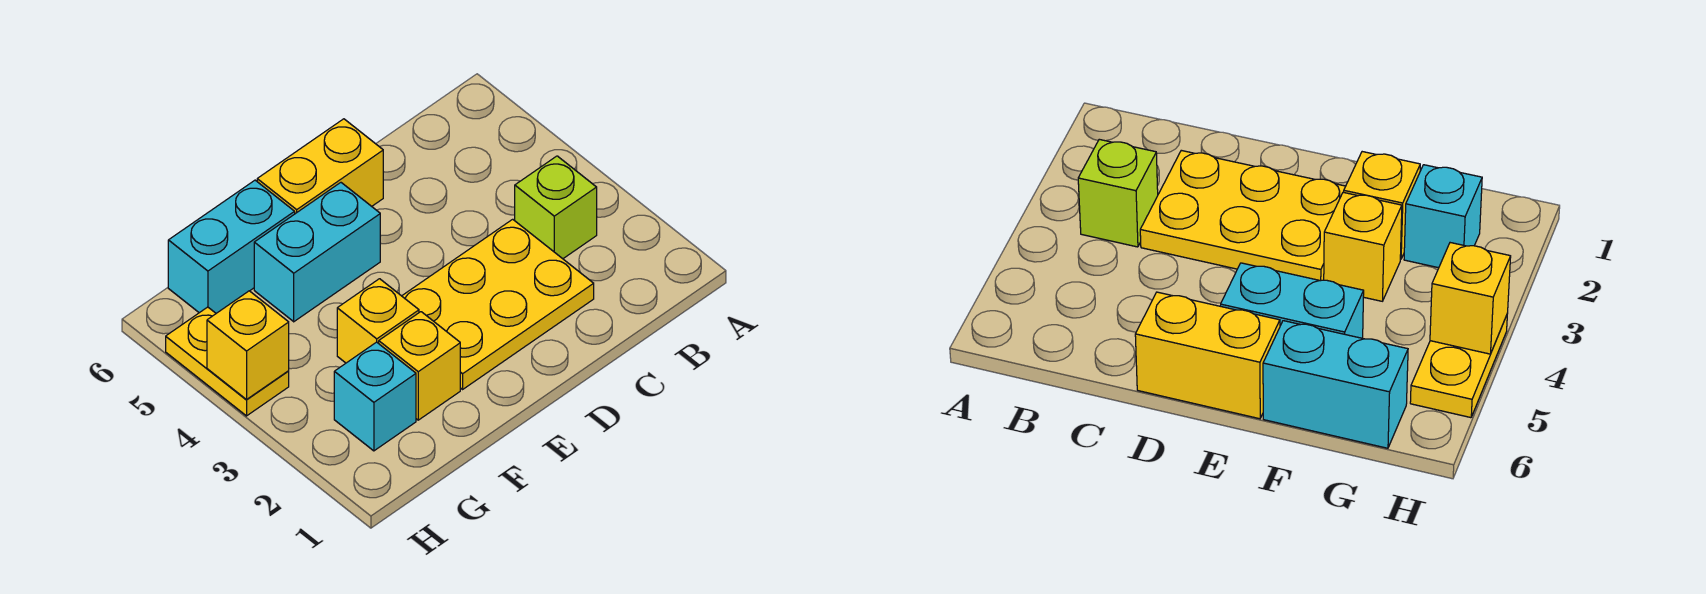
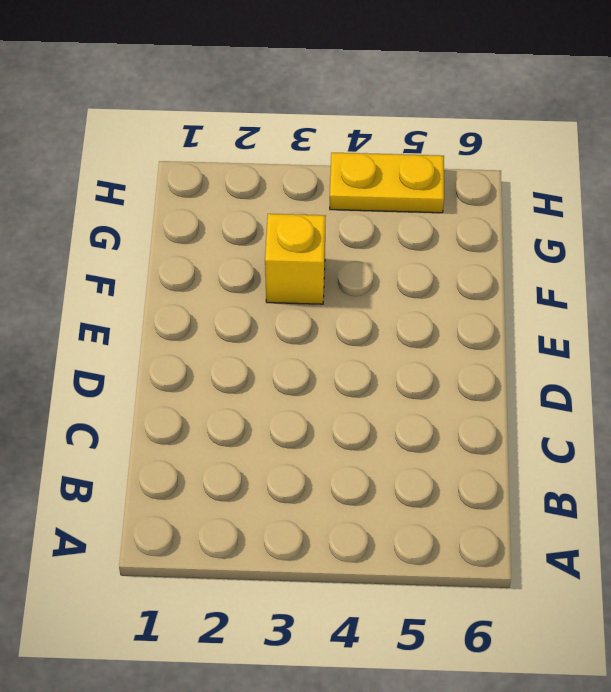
none -> lime 1x1 brick [515,156,597,259]
none -> yellow 2x3 plate [402,219,594,389]

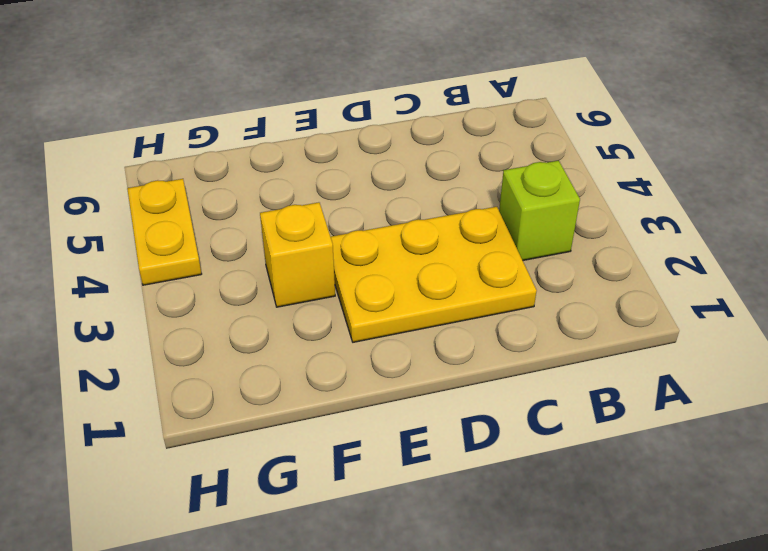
none -> yellow 1x2 brick [257,119,383,214]
none -> cyan 1x2 brick [254,183,380,322]

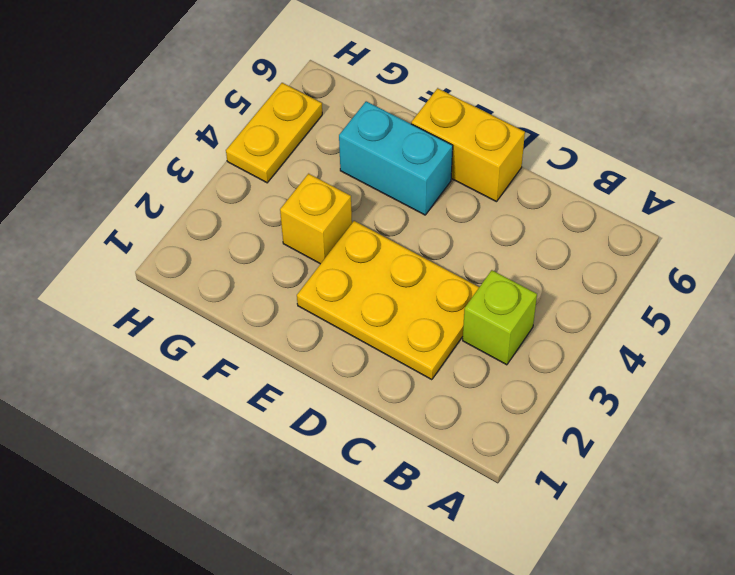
none -> yellow 1x1 brick [379,312,460,420]
none -> cyan 1x2 brick [168,180,295,313]

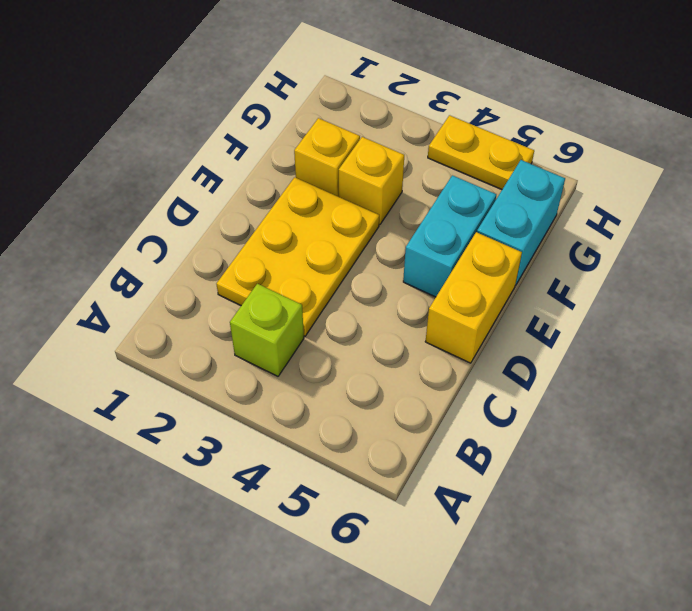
none -> cyan 1x1 brick [334,342,416,451]
none -> yellow 1x1 brick [207,291,289,399]

